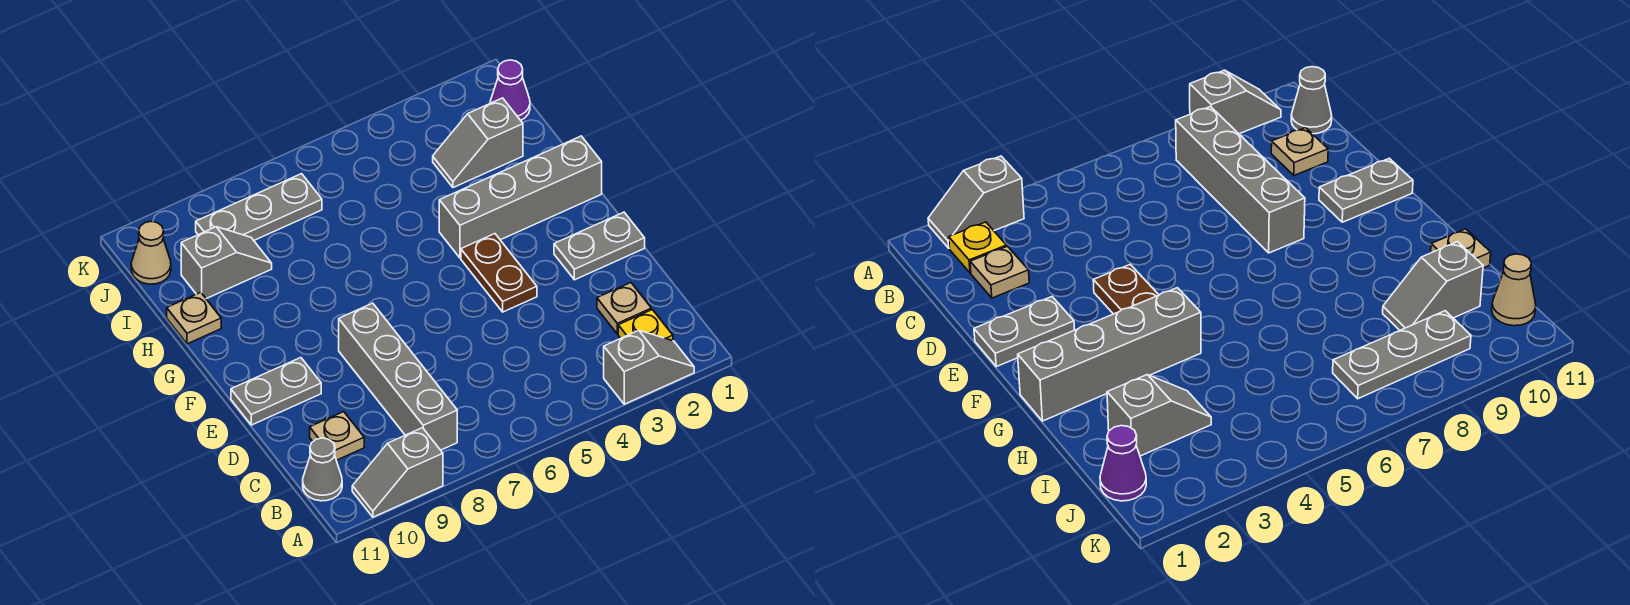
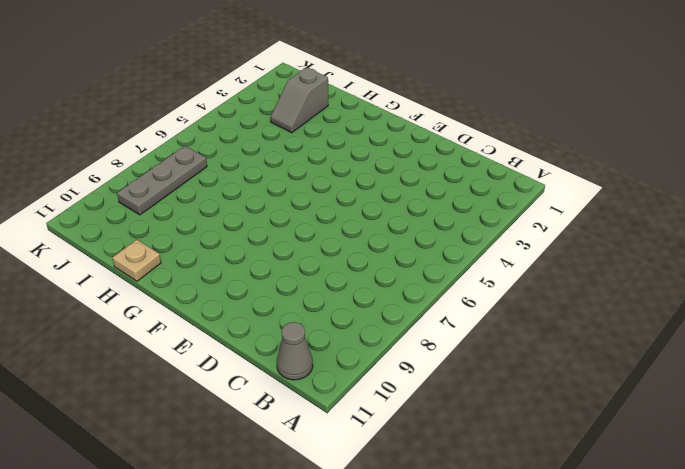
none -> grey 1x2 slope [604,330,694,404]
none -> grey 1x2 slope [352,428,443,517]
none -> yellow 1x1 plate [618,310,673,341]

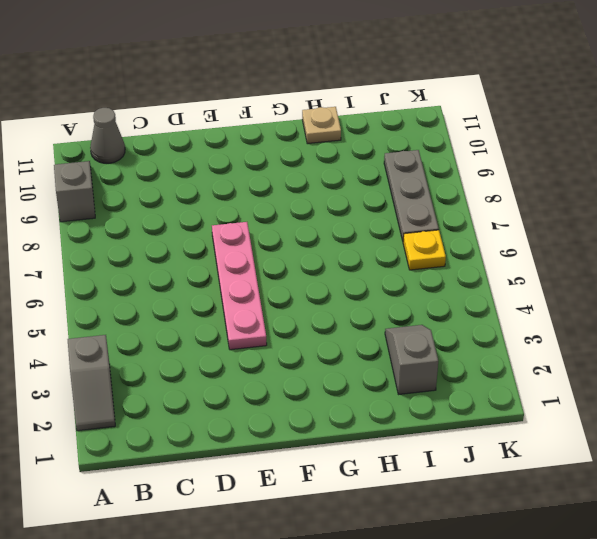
pink 1x4 plate [212,222,267,350] -> brown 1x2 plate [461,234,537,312]
yellow 1x1 plate [403,230,446,270] -> yellow 1x1 plate moved to [618,310,673,341]
none -> grey 1x4 brick [339,303,457,450]
none -> tan 1x1 plate [597,283,651,334]
none -> tan 1x1 plate [310,412,364,460]

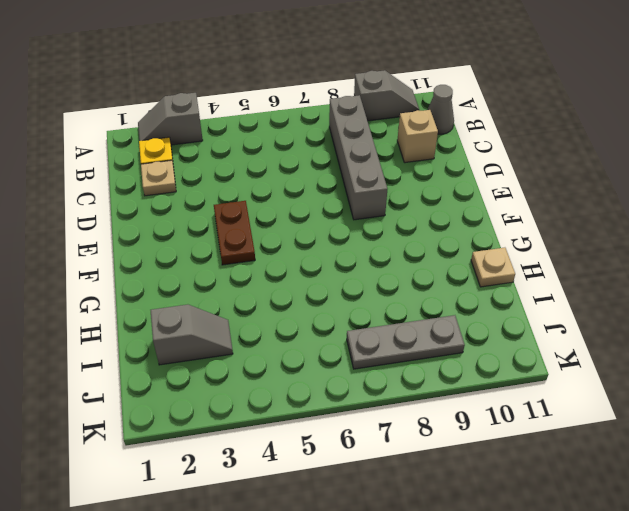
tan 1x1 brick [397,110,438,163] -> tan 1x1 plate [310,412,364,460]
none -> grey 1x2 plate [554,212,645,280]
none -> grey 1x2 plate [231,358,321,425]
none -> grey 1x4 brick [439,136,602,258]

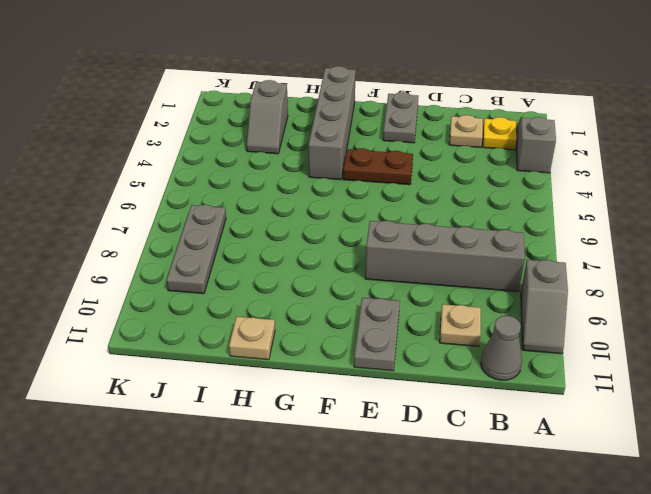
none -> grey 1x2 slope [181,227,272,299]
none -> purple 1x1 cone [490,60,530,120]
none -> tan 1x1 cone [131,222,171,284]

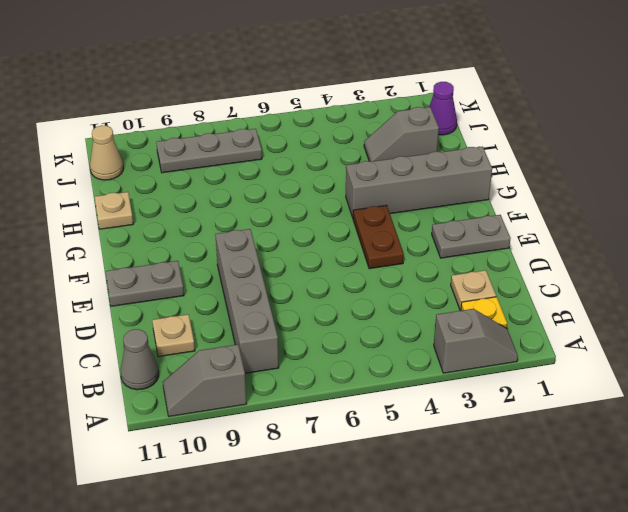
none -> grey 1x2 slope [181,227,272,299]

